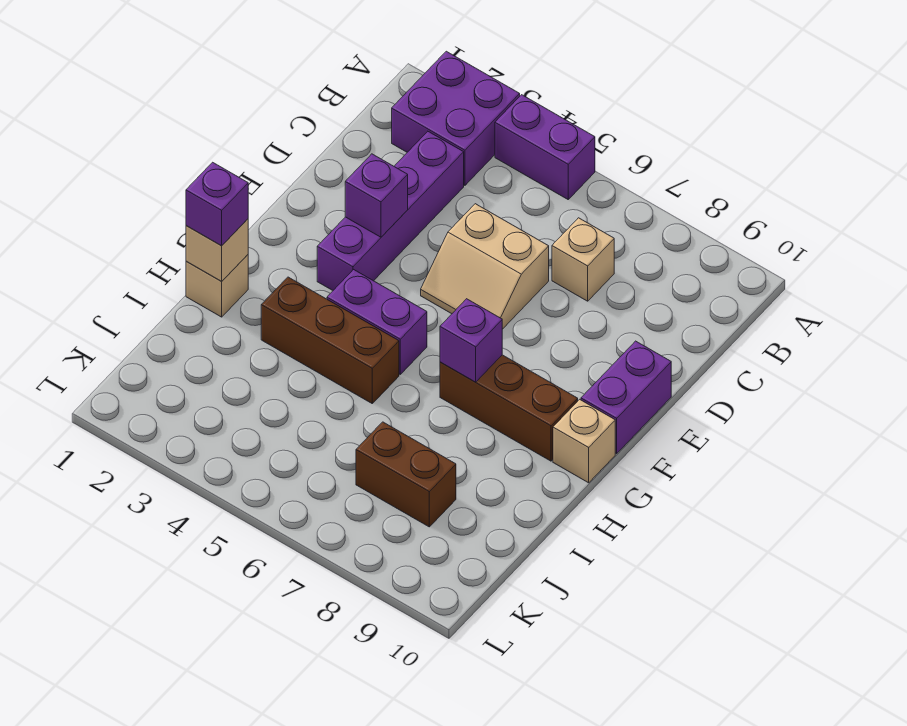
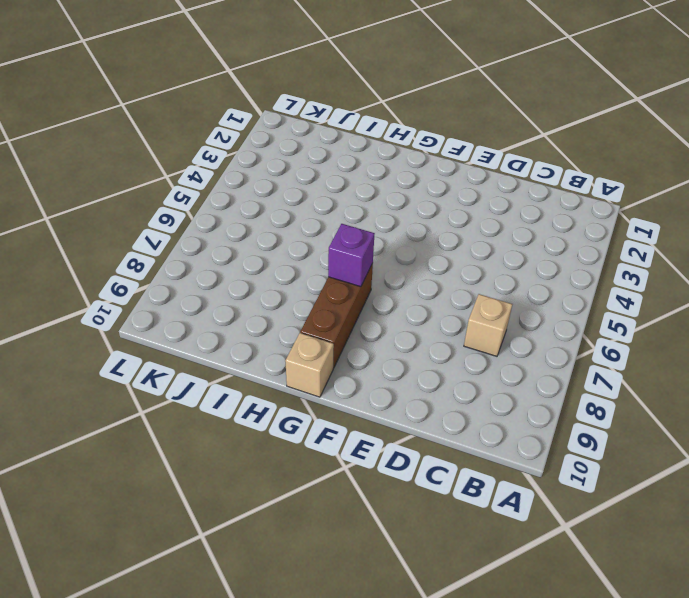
none -> purple 2x2 brick [392,51,520,185]
none -> purple 1x2 brick [495,95,595,199]
none -> purple 1x4 brick [317,132,464,290]

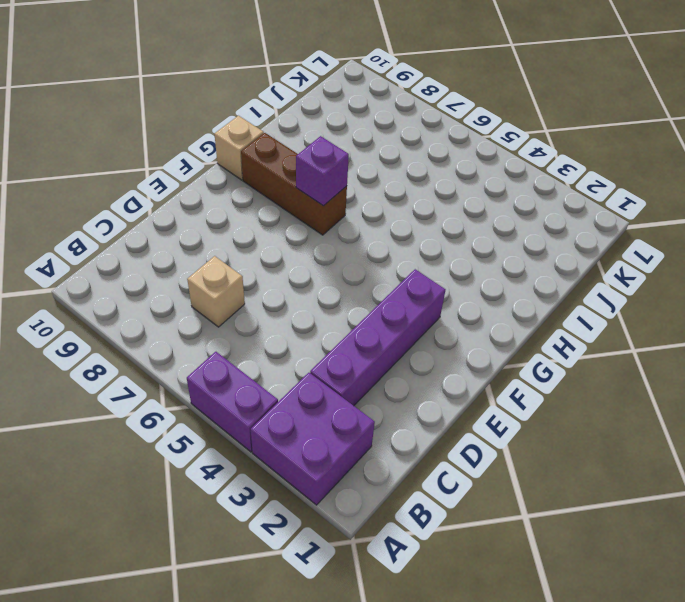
none -> tan 2x2 slope [421,204,549,329]
none -> purple 1x2 brick [581,341,671,454]
none -> purple 1x2 brick [327,270,427,374]

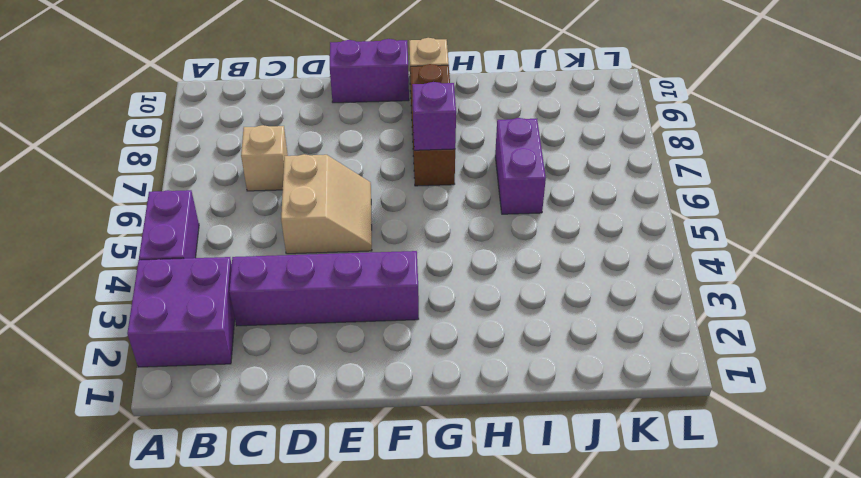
purple 1x2 brick [495,118,546,214] -> purple 1x2 brick moved to [327,270,427,374]
none -> tan 1x1 brick [186,255,248,317]
none -> brown 1x3 brick [261,277,399,403]
none -> brown 1x2 brick [356,422,456,527]

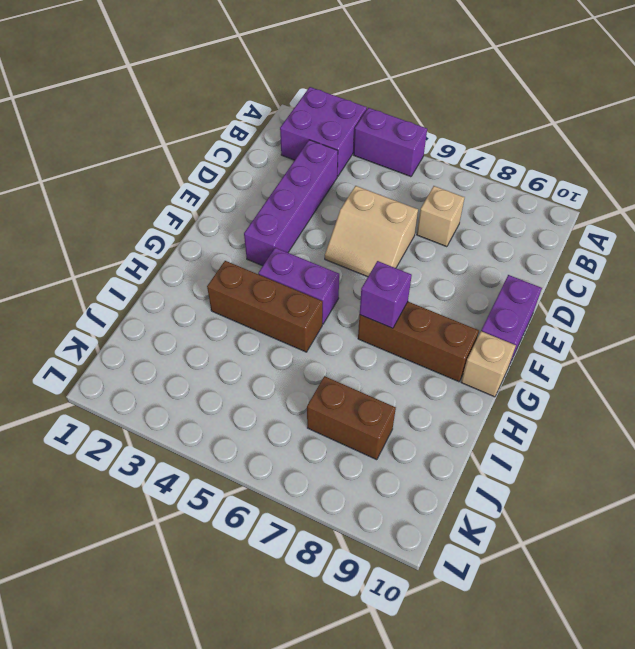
none -> tan 1x1 brick [186,255,248,317]
none -> purple 1x1 brick [345,154,408,237]
none -> tan 1x1 brick [186,219,248,281]

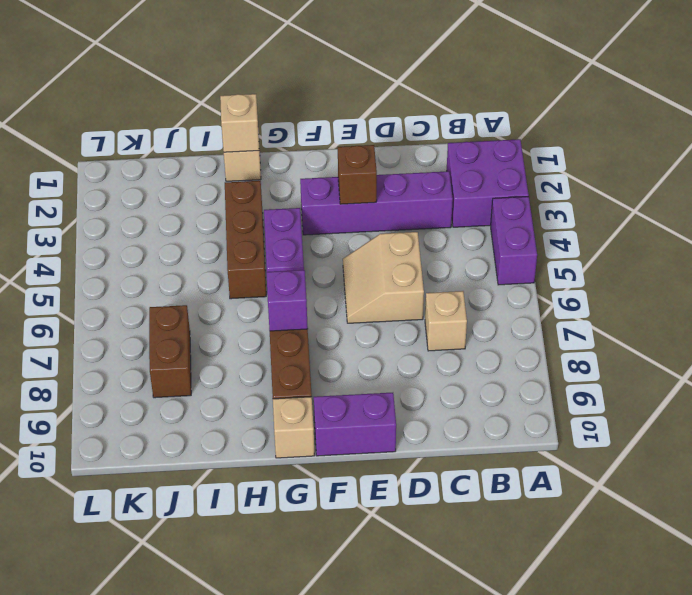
brown 1x1 brick [338,145,377,204] -> purple 1x1 brick [345,154,408,237]
none -> purple 1x1 brick [186,162,248,246]

